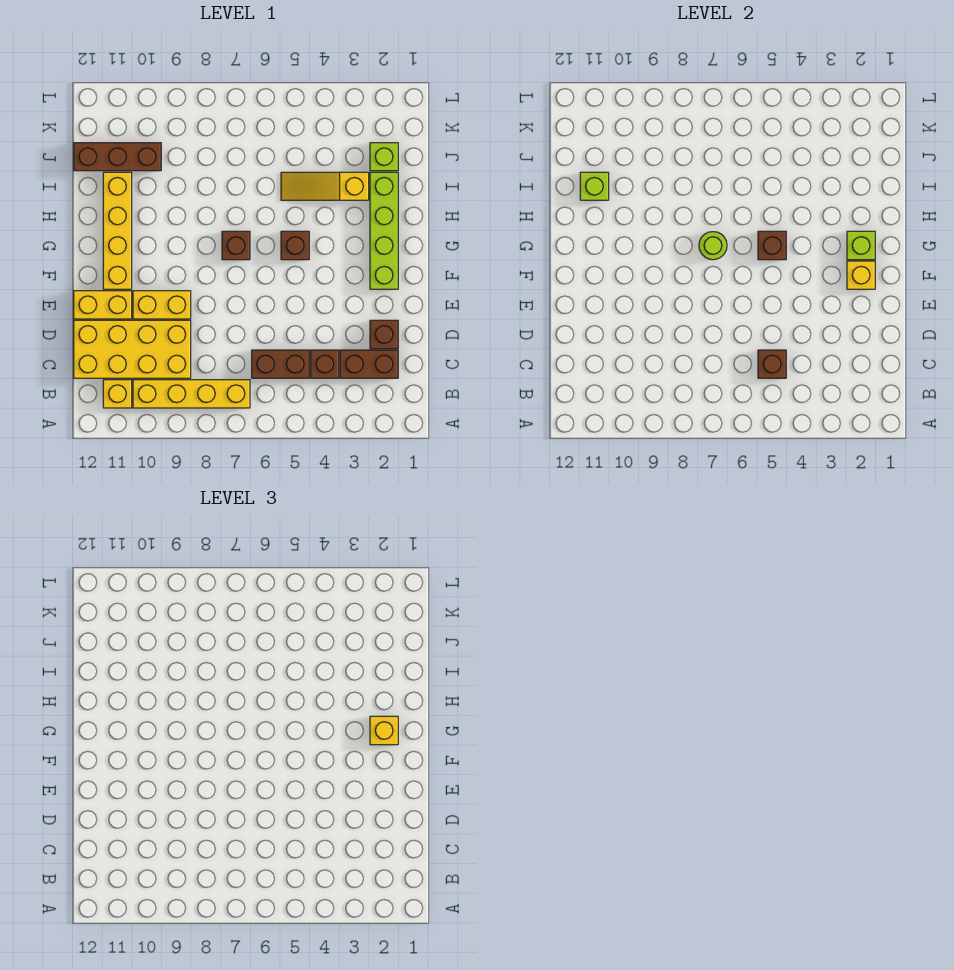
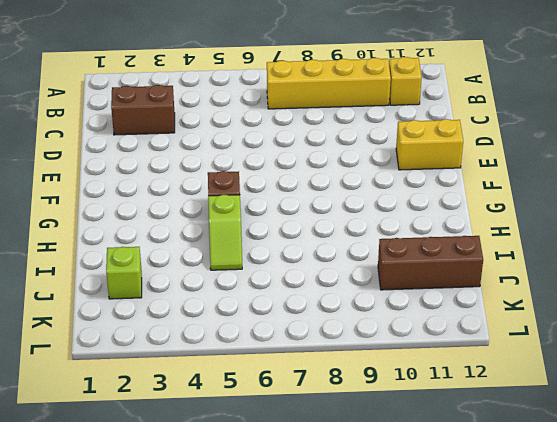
lime 1x2 slope [208,195,242,270] -> yellow 1x3 slope [281,172,369,200]
none -> brown 1x1 brick [311,350,339,378]
none -> brown 1x2 brick [252,350,309,378]
none -> yellow 2x4 brick [74,320,191,378]

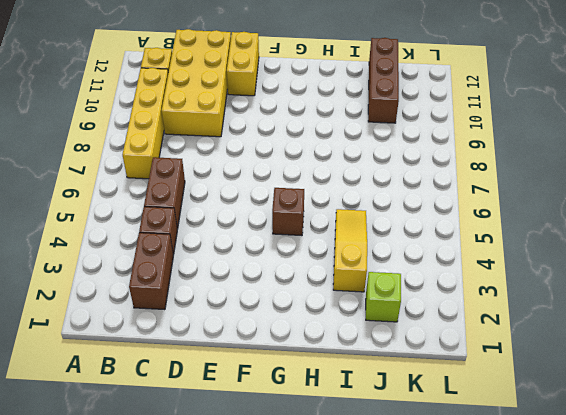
none -> brown 1x1 brick [370,320,398,349]
none -> yellow 1x2 brick [133,291,191,319]
none -> lime 1x4 brick [370,172,398,289]

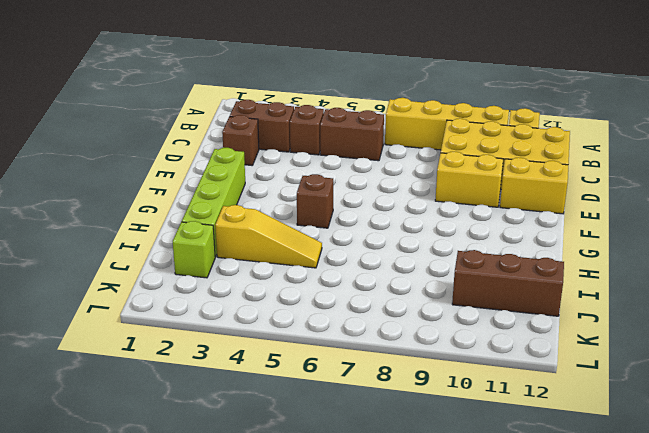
none -> yellow 1x4 brick [103,172,132,289]
none -> brown 1x1 brick [222,231,250,260]
none -> brown 1x1 brick [758,350,786,378]

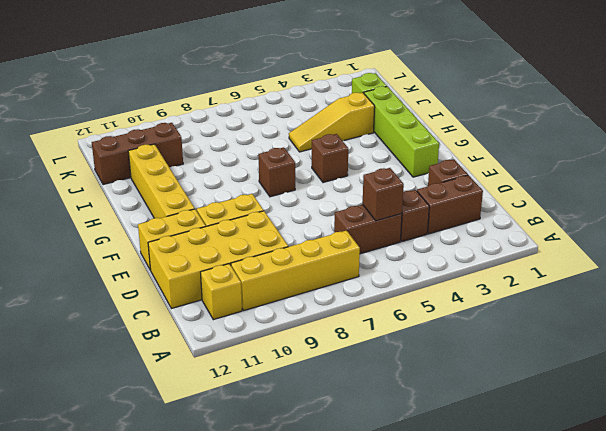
none -> yellow 1x1 brick [847,261,875,289]
none -> lime 1x1 brick [847,231,875,260]
none -> brown 1x1 brick [758,231,786,260]

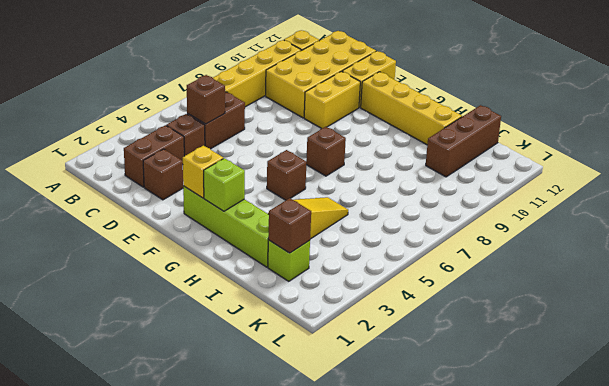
brown 1x1 brick [268,198,311,253] -> brown 1x1 brick moved to [758,231,786,260]
none -> lime 1x1 round brick [699,232,727,260]
none -> lime 1x1 brick [580,172,609,200]
none -> yellow 1x1 brick [370,716,398,745]

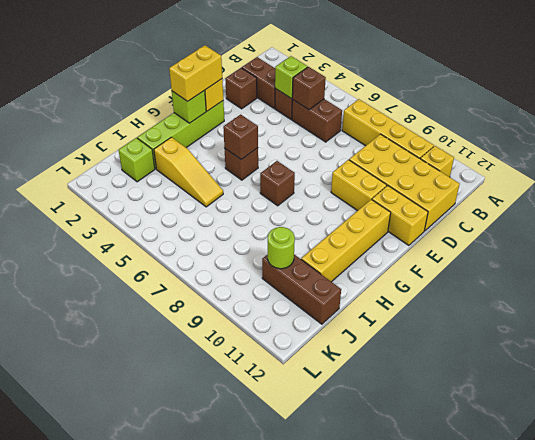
lime 1x1 brick [275,56,308,99] -> lime 1x1 brick moved to [580,172,609,200]
yellow 1x2 brick [169,45,222,102] -> yellow 1x1 brick [370,716,398,745]
lime 1x1 round brick [268,227,295,269] -> lime 1x1 round brick moved to [699,232,727,260]

